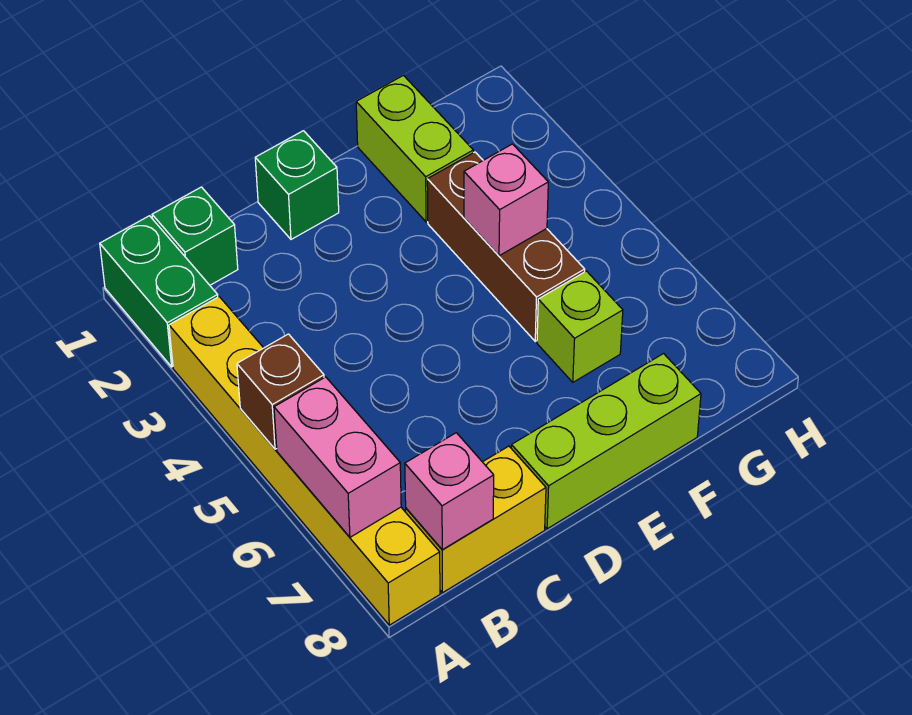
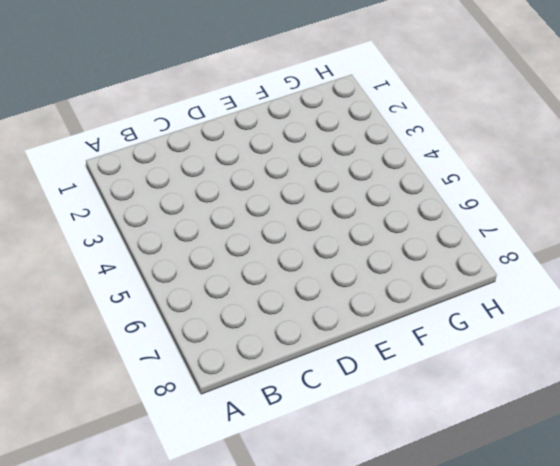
none -> green 1x2 brick [100,216,218,367]
none -> yellow 1x6 brick [169,297,440,625]
none -> green 1x1 brick [152,187,238,285]

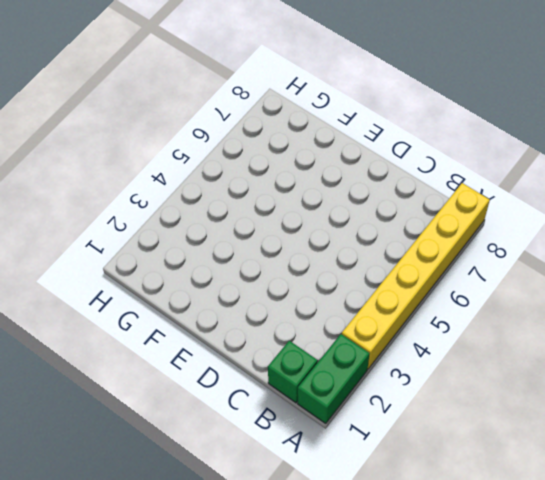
none -> yellow 1x2 brick [406,446,546,593]
none -> green 1x1 brick [255,131,339,239]
none -> lime 1x3 brick [511,354,701,529]

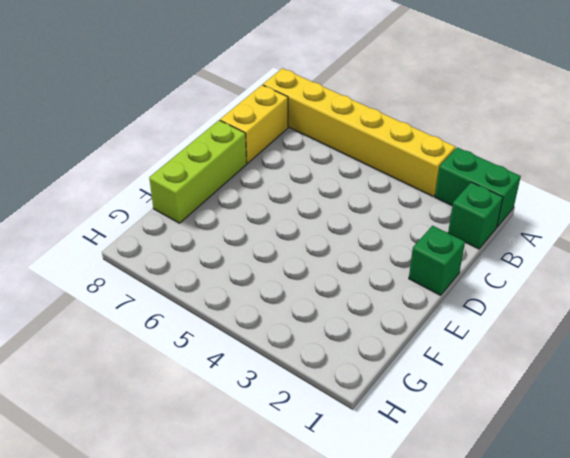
none -> lime 1x2 brick [356,75,473,222]
none -> brown 1x3 brick [427,152,585,341]
none -> lime 1x1 brick [537,271,623,382]

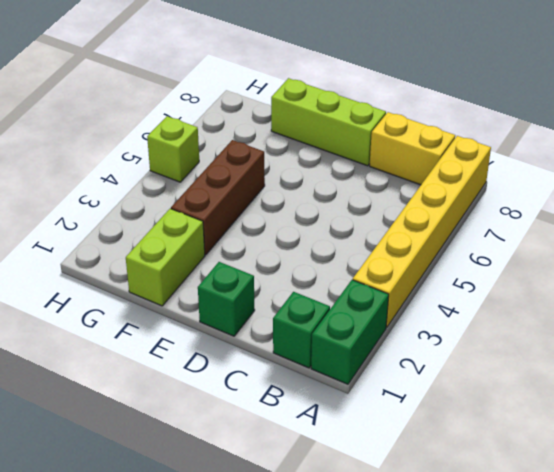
lime 1x1 brick [147,116,199,182] -> lime 1x1 brick moved to [537,271,623,382]
none -> brown 1x1 brick [237,334,324,449]
none -> pink 1x2 brick [274,377,401,537]
none -> pink 1x1 brick [405,433,494,550]

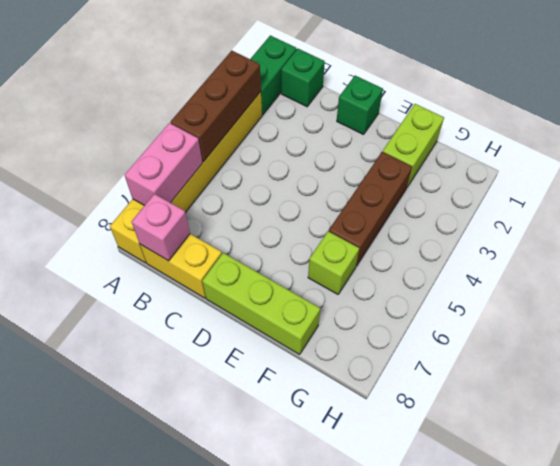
brown 1x3 brick [170,51,261,162] -> brown 1x1 brick [237,334,324,449]
none -> pink 1x1 brick [464,144,548,256]

